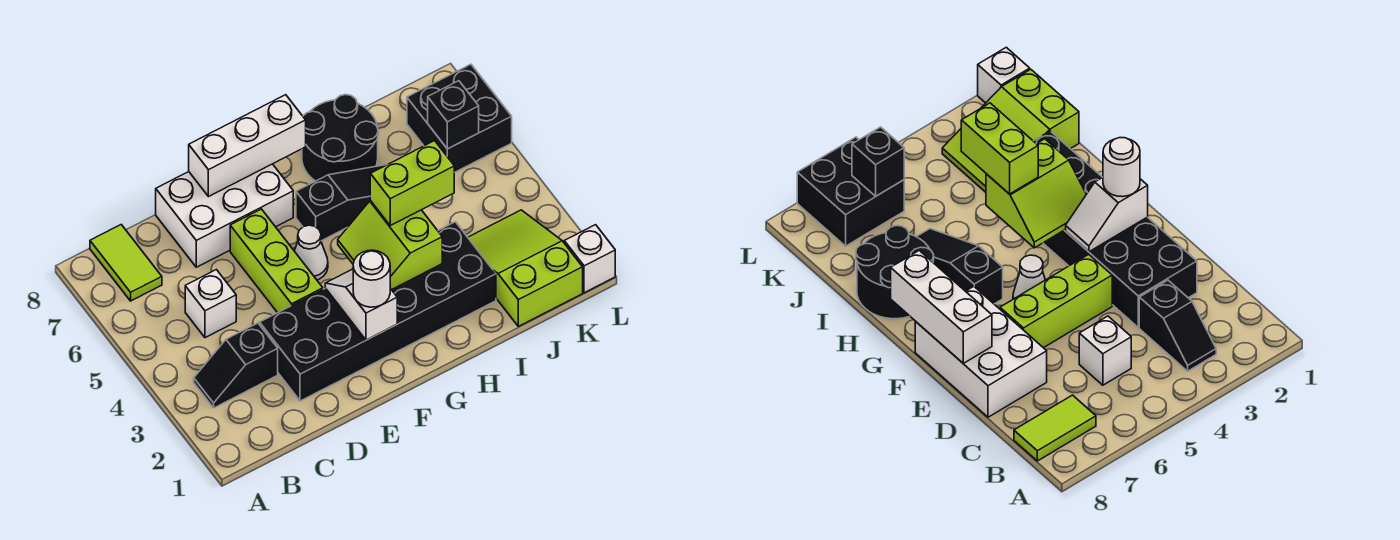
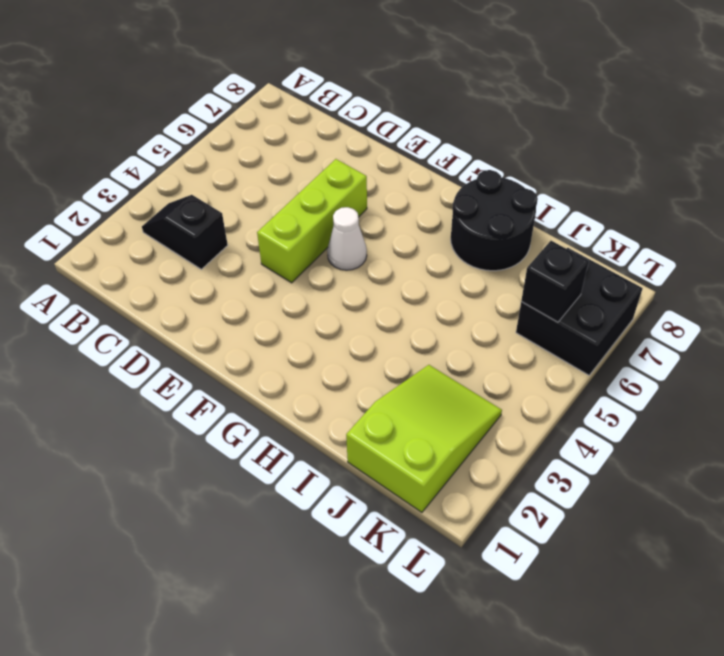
none -> lime 1x2 tile [90,225,162,301]
none -> white 1x1 brick [185,270,236,338]
none -> black 2x6 brick [260,222,496,401]

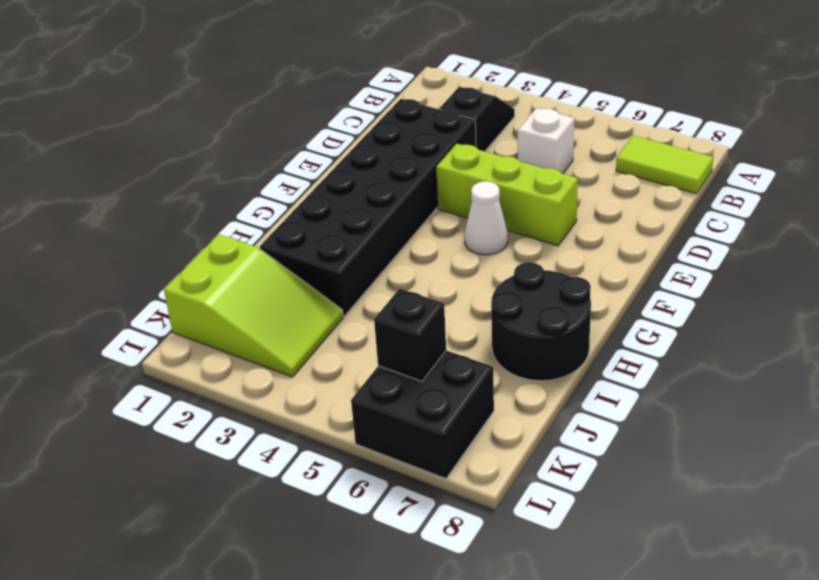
none -> white 2x3 brick [156,164,293,267]
none -> black 1x3 slope [296,164,388,241]
none -> white 1x1 brick [564,225,615,293]

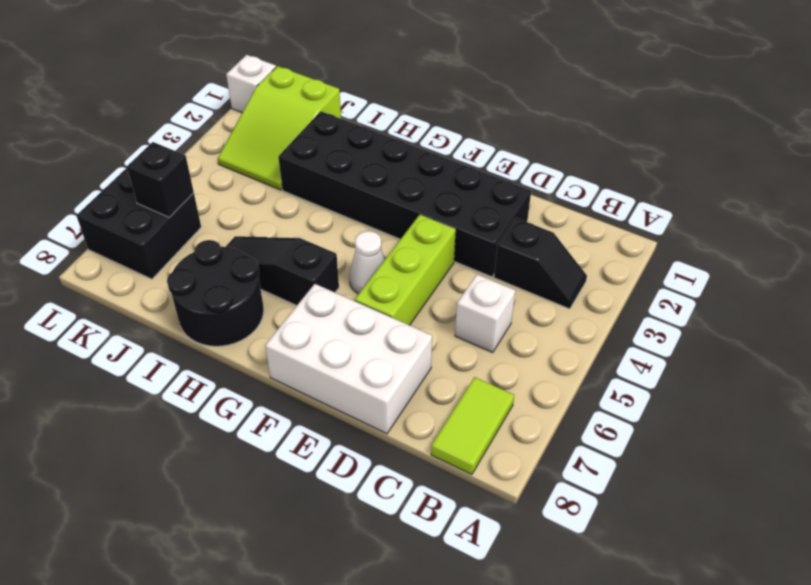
none -> white 1x3 brick [189,95,306,197]
none -> white 1x2 slope [325,269,397,340]
none -> lime 2x2 slope [338,201,442,290]

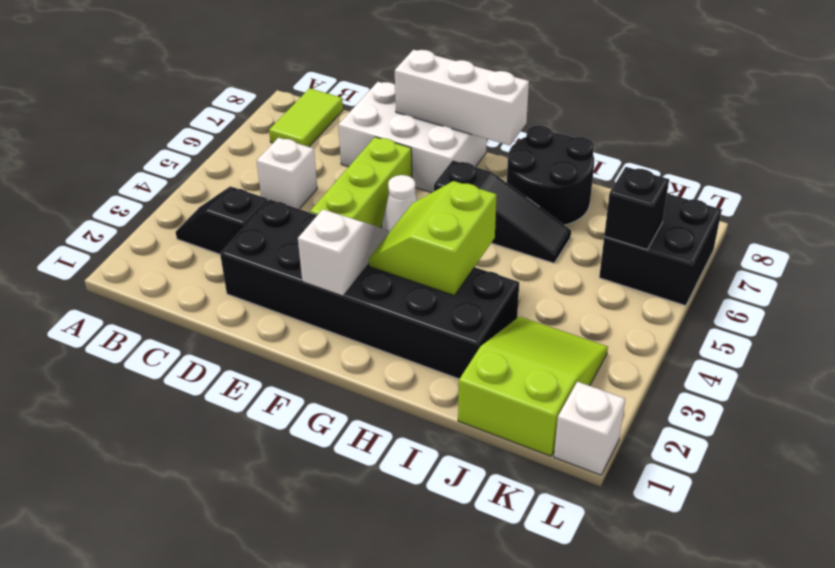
none -> white 1x1 round brick [353,250,390,307]
none -> lime 1x2 brick [370,141,454,225]

